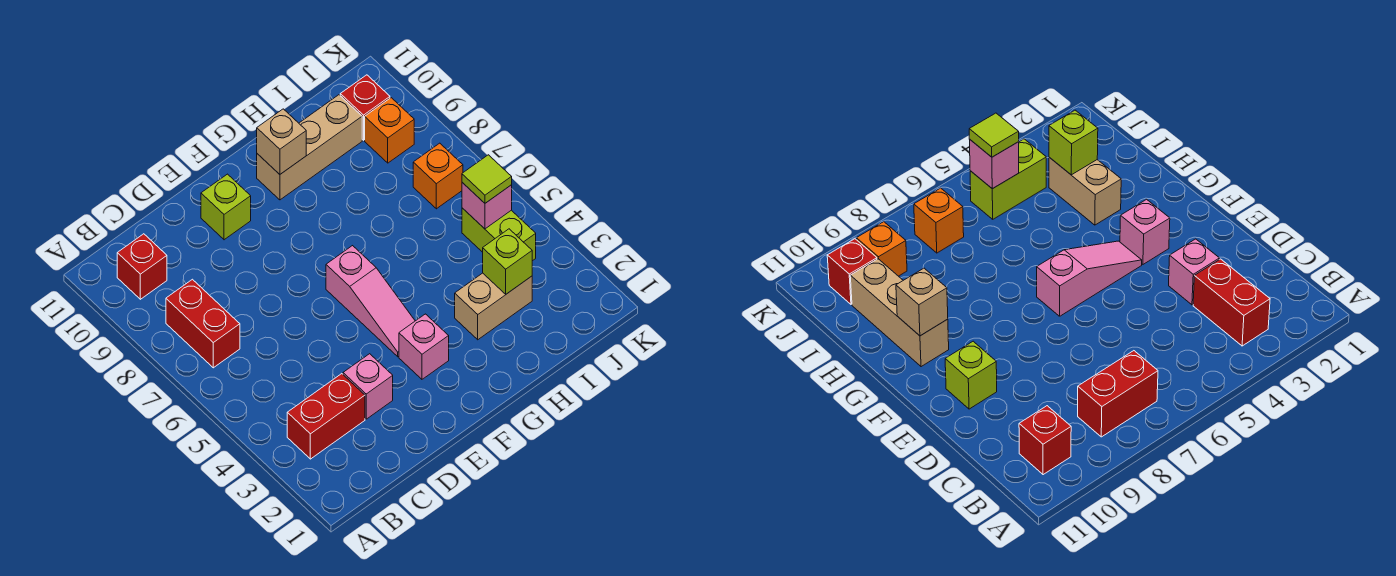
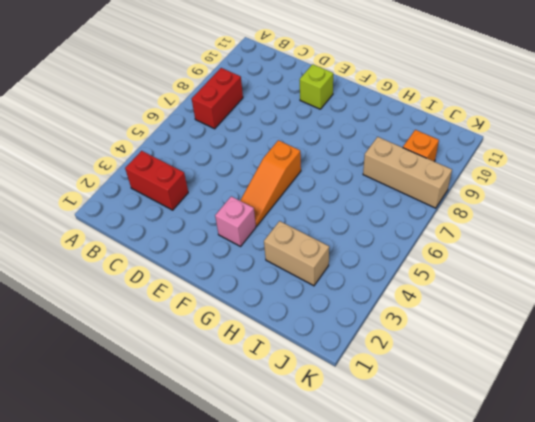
orange 1x3 slope [240,140,301,226] -> pink 1x3 slope [326,246,415,357]
tan 1x3 brick [363,137,452,208] -> tan 1x3 brick moved to [257,95,362,200]
none -> red 1x1 brick [117,234,167,299]
none -> pink 1x1 brick [343,354,393,419]
none -> lime 1x2 brick [462,208,536,261]

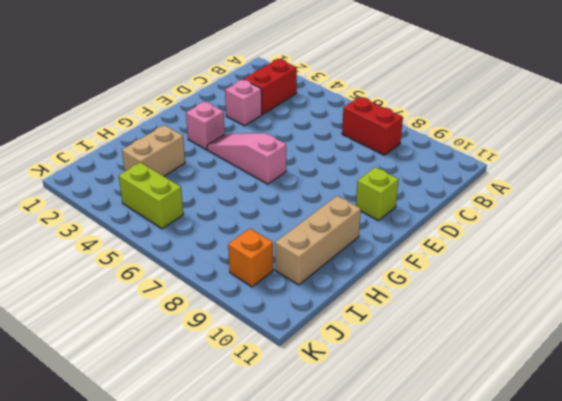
none -> red 1x1 brick [117,234,167,299]
none -> orange 1x1 brick [413,143,463,209]
none -> red 1x1 brick [340,75,390,140]

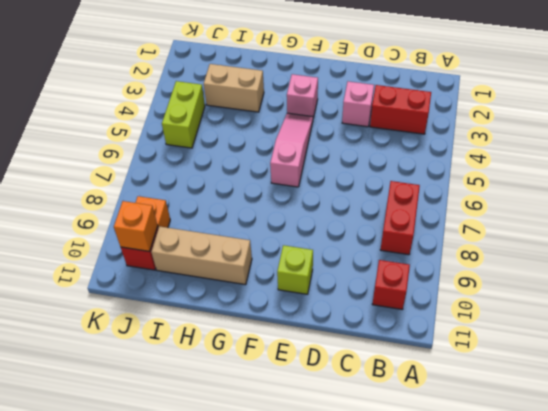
orange 1x1 brick [114,201,158,251] -> orange 1x1 brick moved to [413,143,463,209]
none -> tan 1x1 brick [257,109,306,174]
none -> lime 1x1 brick [483,229,532,294]
none -> pink 1x1 brick [462,182,512,229]

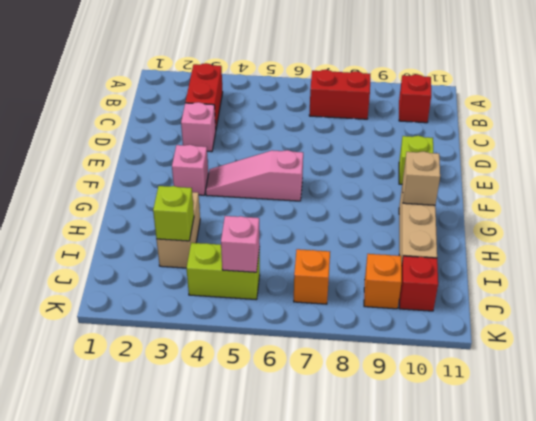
none -> lime 1x1 tile [462,155,512,203]

